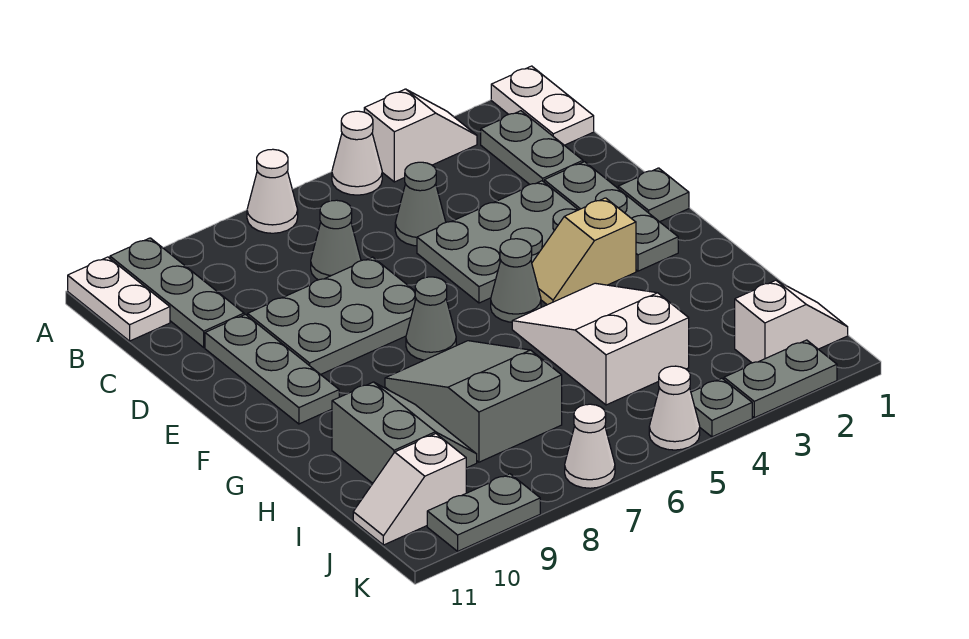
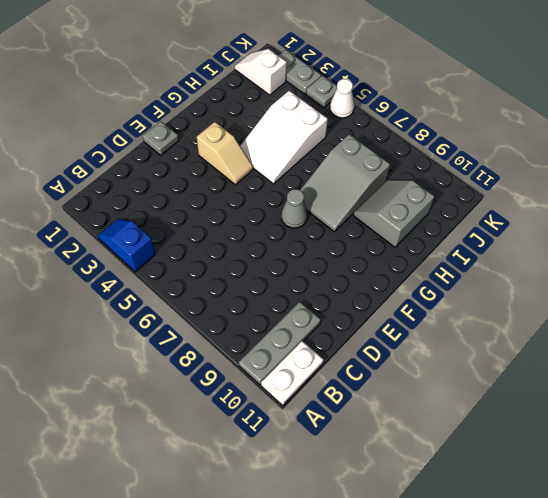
blue 1x2 slope [98,219,155,272] -> white 1x2 slope [364,89,477,182]
none -> white 1x2 plate [491,66,594,145]
none -> white 1x1 cone [332,111,382,195]
none -> white 1x1 cone [247,149,298,233]

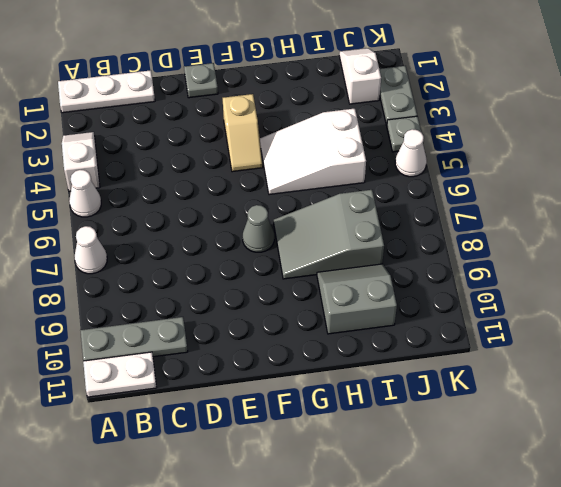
white 1x3 plate [58,70,155,113] -> white 1x2 plate [491,66,594,145]
none -> grey 1x2 plate [481,111,583,184]
none -> grey 1x1 cone [395,162,446,246]
none -> grey 1x1 cone [311,200,361,280]

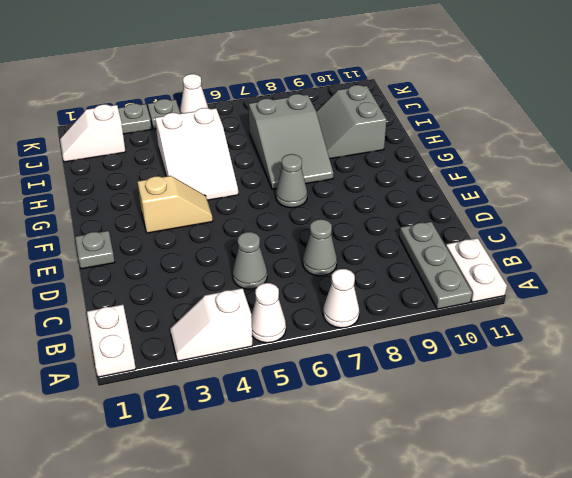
none -> grey 1x2 plate [481,111,583,184]
none -> grey 1x3 plate [544,162,678,271]
none -> grey 2x3 plate [417,181,578,303]

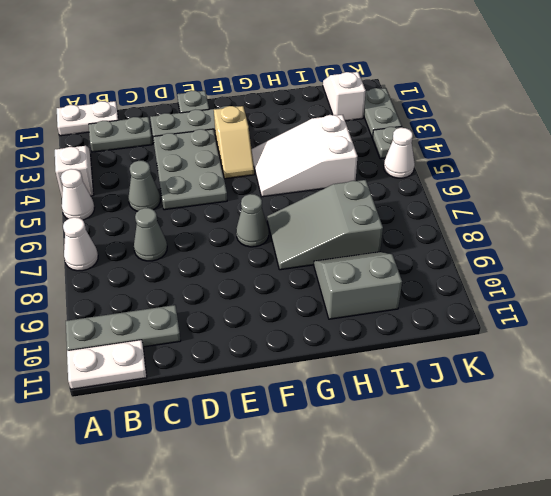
none -> grey 2x3 plate [248,257,416,375]
none -> grey 1x3 plate [205,314,339,424]
none -> grey 1x1 cone [491,239,541,322]

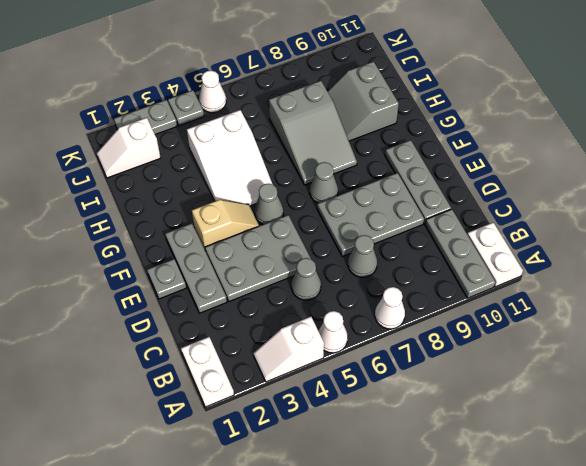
none -> grey 1x2 plate [481,111,583,184]
none -> white 1x2 slope [353,434,466,545]
none -> white 1x1 cone [565,404,615,488]

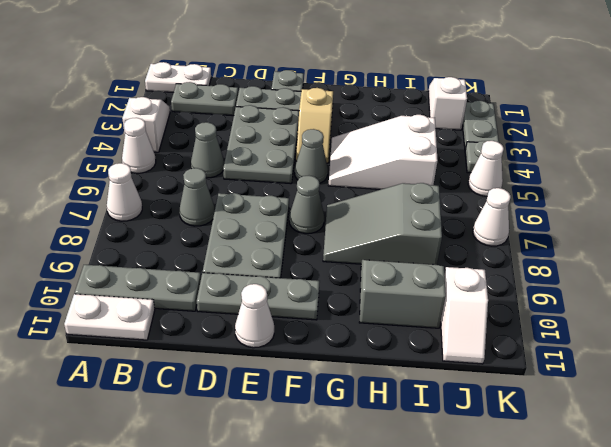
white 1x1 cone [235,284,274,348] -> none
none -> grey 1x2 plate [427,474,540,551]

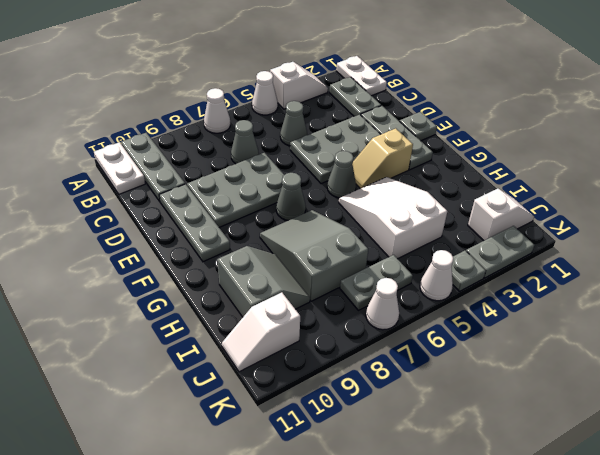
grey 1x2 plate [340,255,413,310] -> grey 1x2 plate moved to [427,474,540,551]

